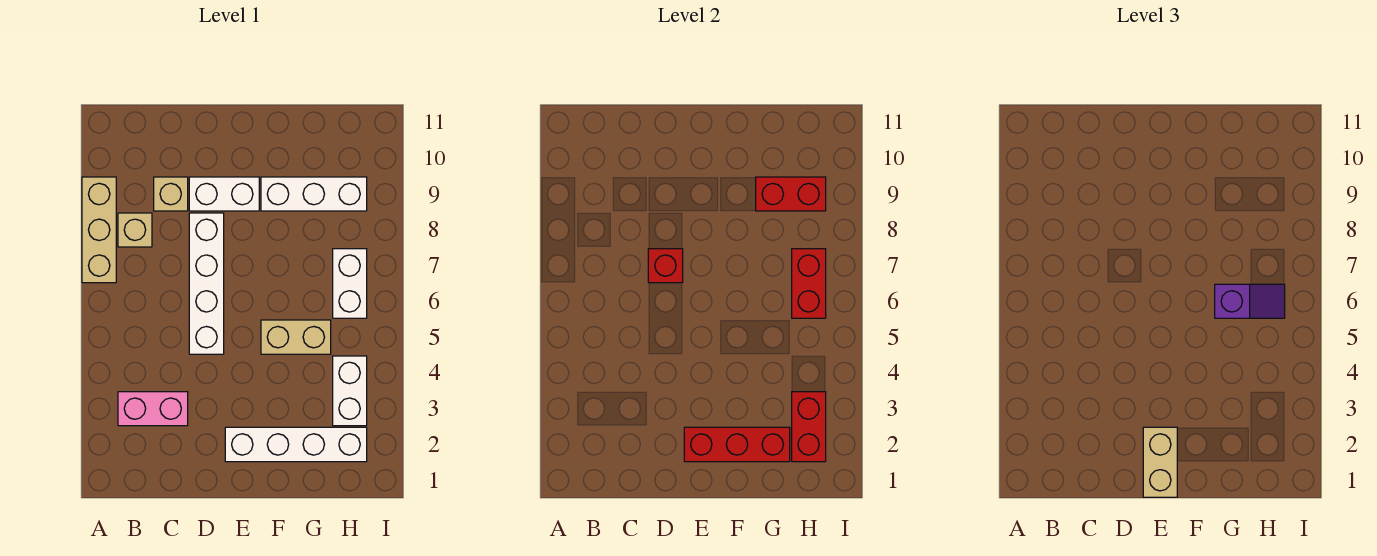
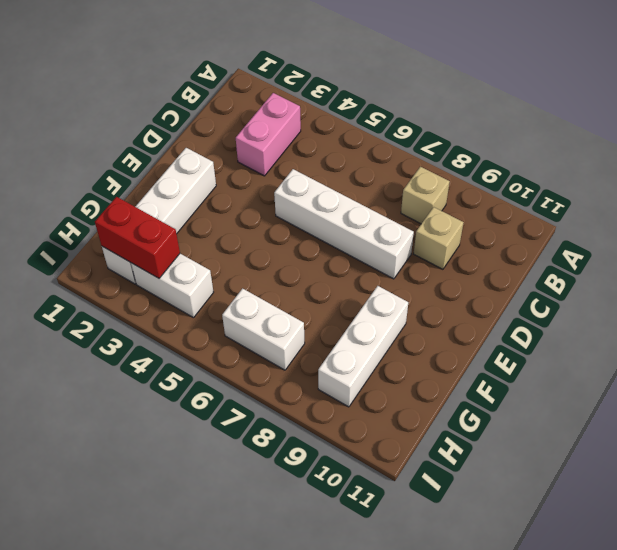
none -> tan 1x3 brick [82,177,116,283]
none -> white 1x2 brick [189,177,259,211]
none -> tan 1x2 brick [261,320,331,354]

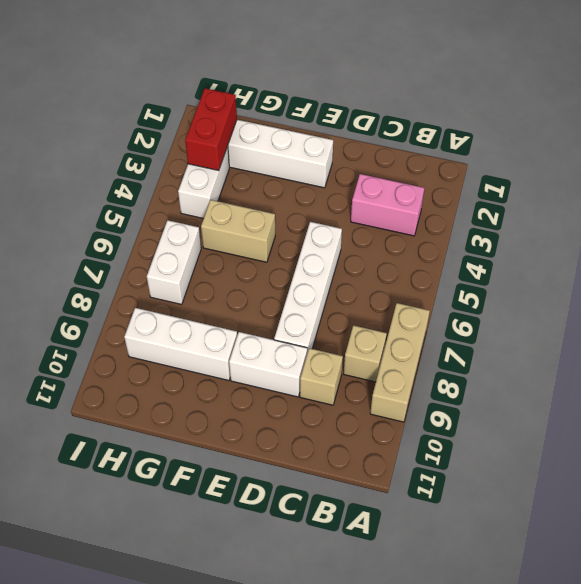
none -> red 1x1 brick [648,249,683,283]
none -> red 1x3 brick [684,427,790,462]
none -> red 1x2 brick [756,177,826,211]

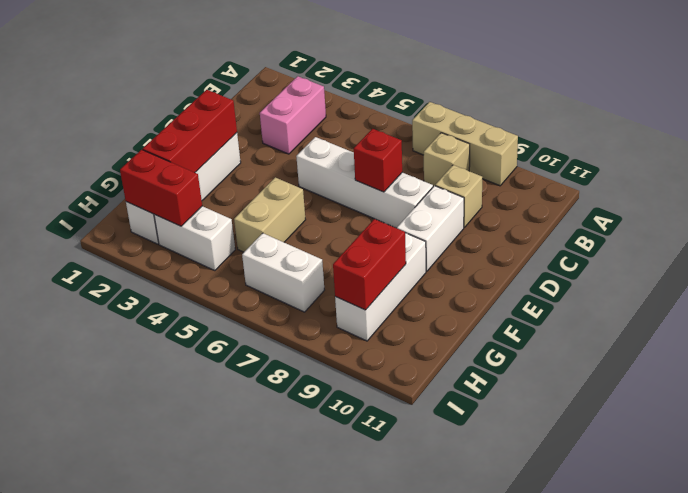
none -> red 1x2 brick [792,249,826,318]
none -> tan 1x2 brick [1143,427,1177,497]
none -> purple 1x2 slope [1215,284,1285,318]

